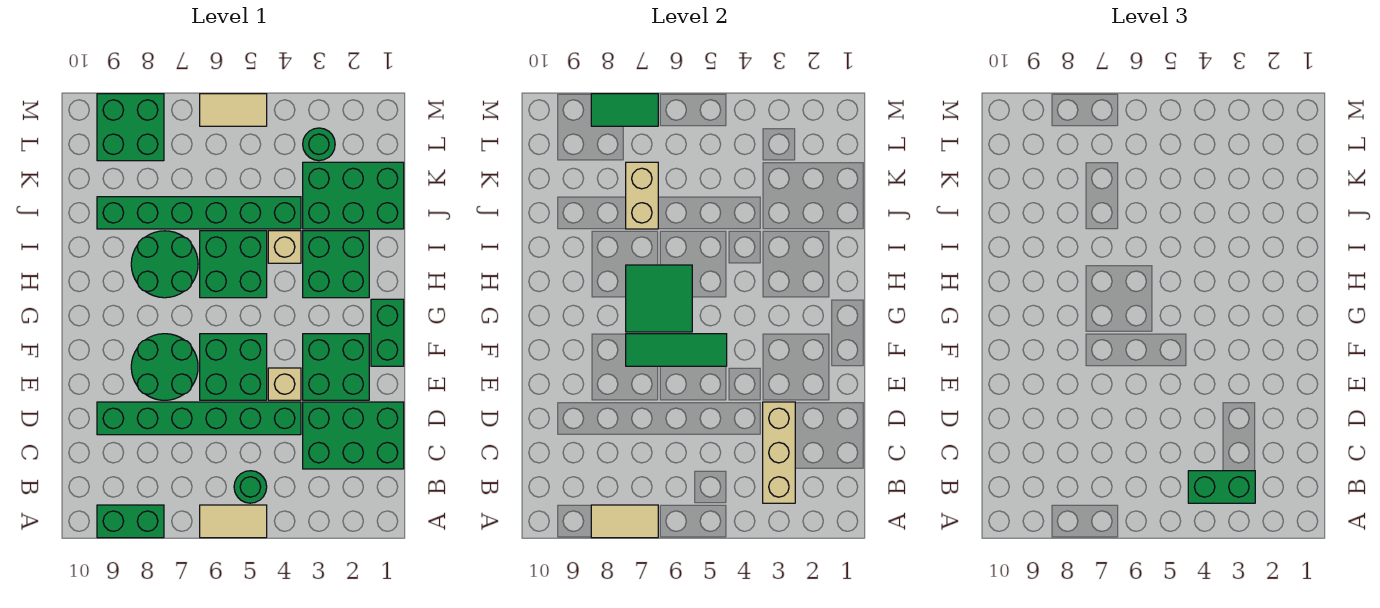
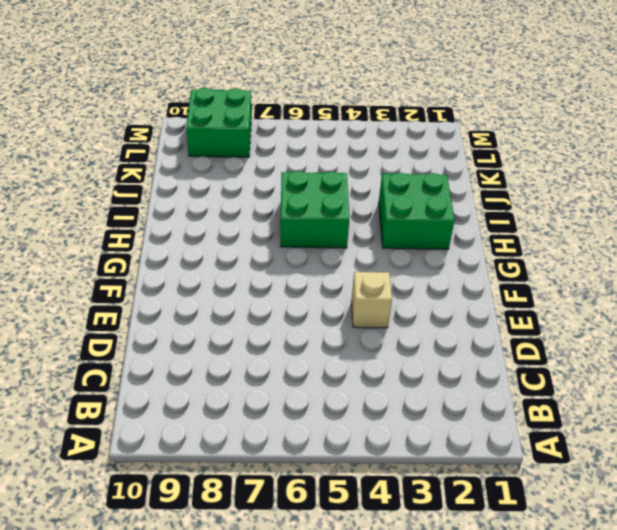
none -> tan 1x2 tile [200,505,267,538]
none -> green 1x2 brick [97,505,164,538]
none -> green 1x1 round brick [234,471,267,503]

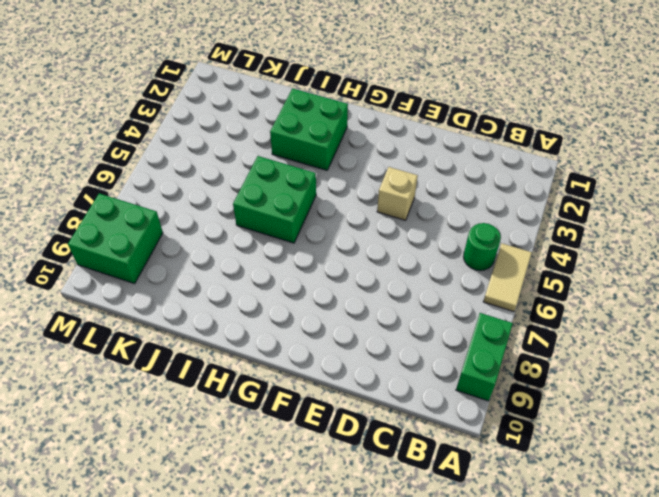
none -> green 2x3 brick [303,402,404,469]
none -> green 1x6 brick [97,402,301,435]
none -> green 2x2 brick [303,334,369,400]

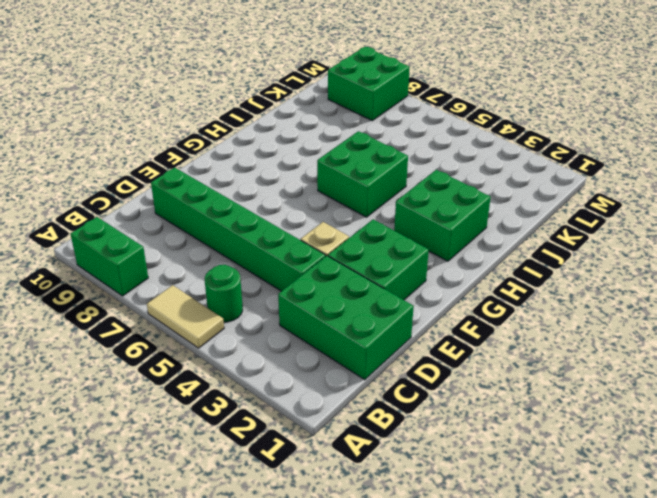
none -> green 2x2 brick [200,334,267,400]
none -> green 2x2 round brick [131,334,198,400]
none -> green 1x2 brick [371,299,404,366]

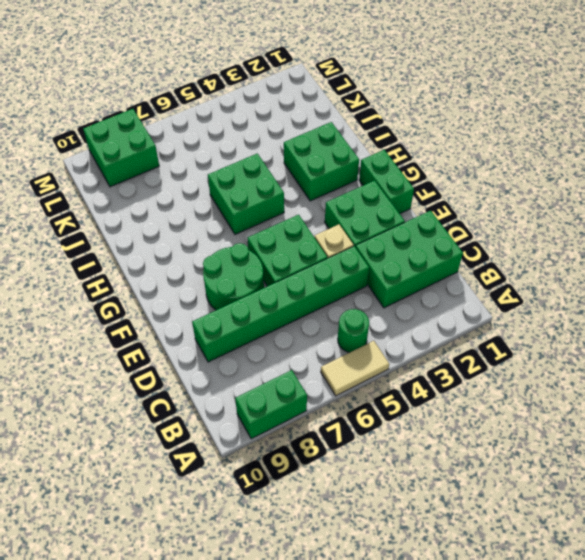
none -> green 2x2 round brick [131,231,198,298]
none -> tan 1x1 brick [268,231,301,263]
none -> green 2x3 brick [303,162,404,229]

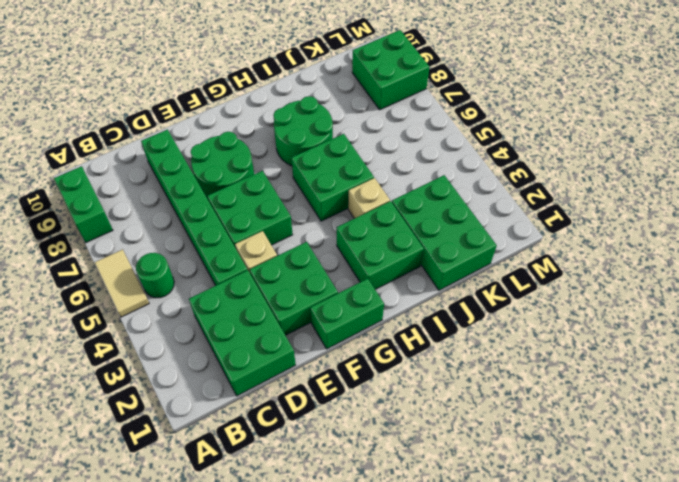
none -> green 1x6 brick [97,197,301,229]
none -> green 1x1 round brick [303,128,335,161]
none -> tan 1x2 tile [200,94,267,126]

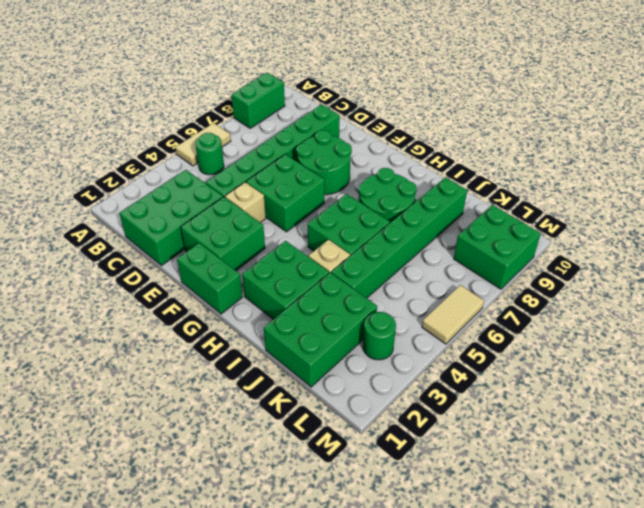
none -> tan 1x2 tile [591,505,658,538]
none -> tan 1x3 brick [763,402,795,503]
none -> green 1x3 tile [626,334,727,366]

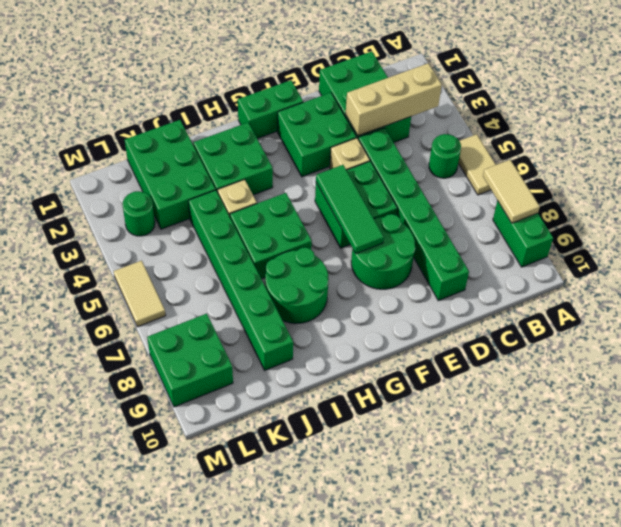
none -> green 2x2 tile [626,265,692,332]
none -> tan 1x2 brick [626,162,658,229]
none -> green 1x2 tile [591,94,658,126]

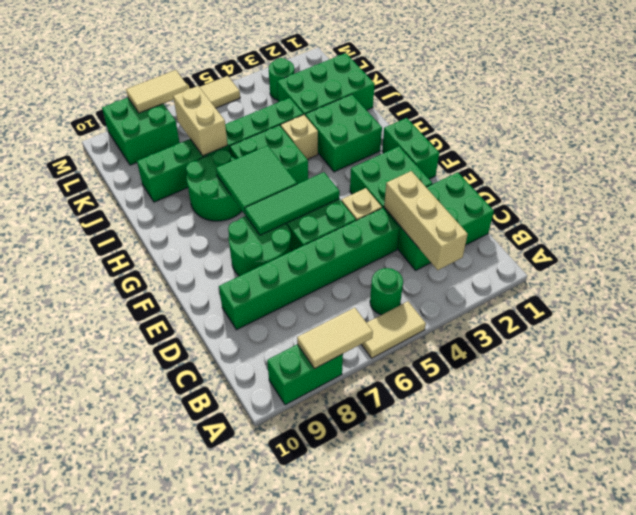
tan 1x2 tile [126,70,188,113] -> green 1x2 tile [591,94,658,126]
none -> green 1x2 brick [1188,471,1255,503]

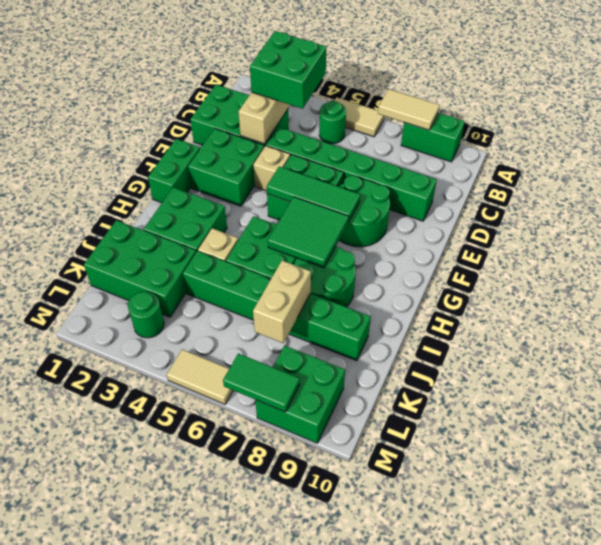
green 2x2 brick [250,31,327,109] -> green 1x2 brick [1188,471,1255,503]

